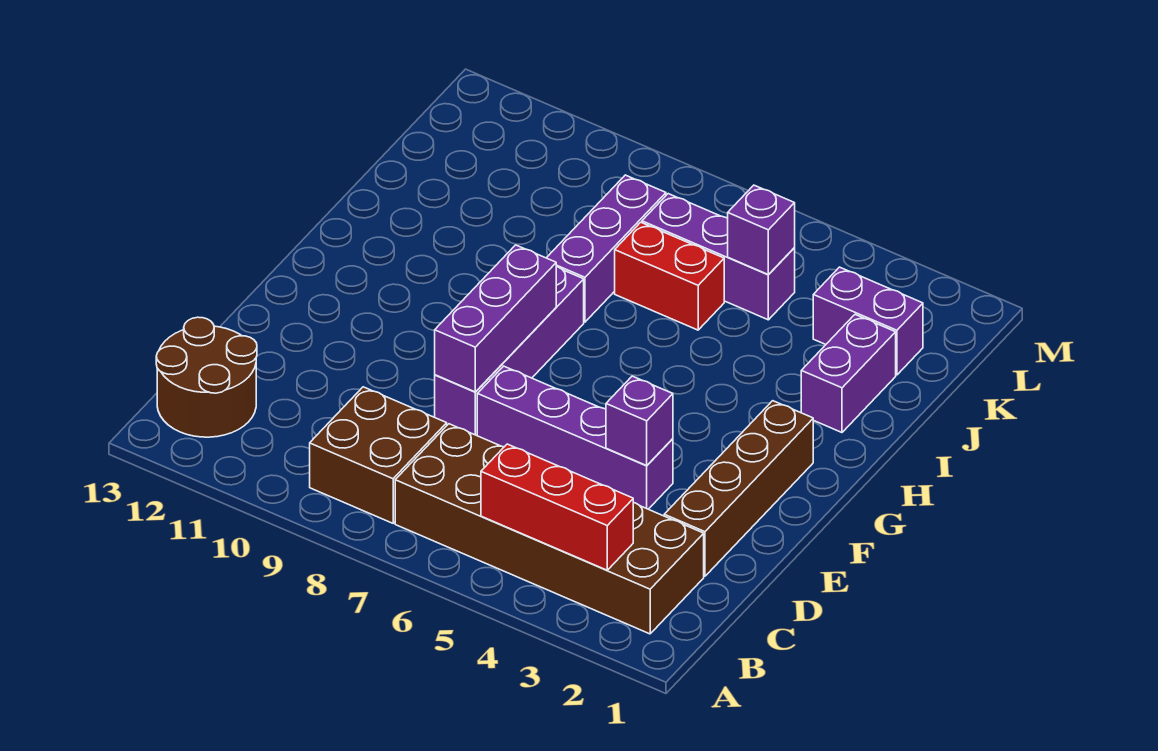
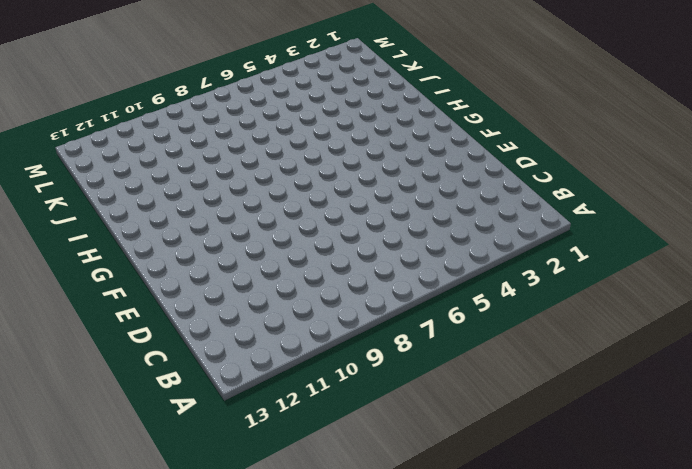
none -> brown 2x6 brick [395,424,704,634]
none -> brown 2x2 brick [310,387,447,523]
none -> brown 2x2 round brick [156,317,257,437]

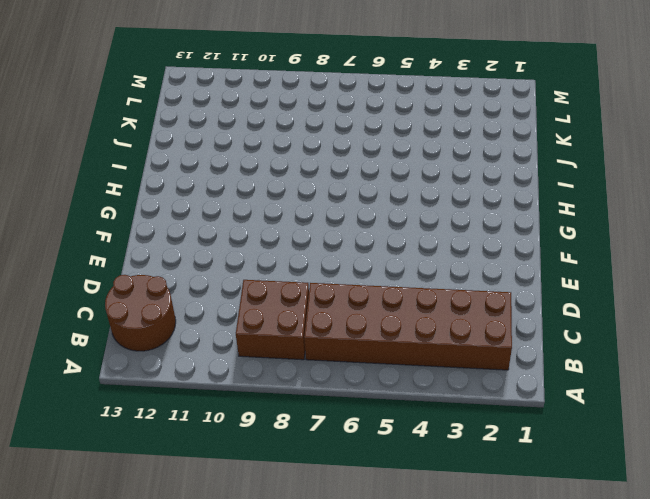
none -> brown 1x4 brick [664,401,813,576]
none -> purple 1x4 brick [477,366,673,509]
none -> purple 1x4 brick [435,267,584,436]

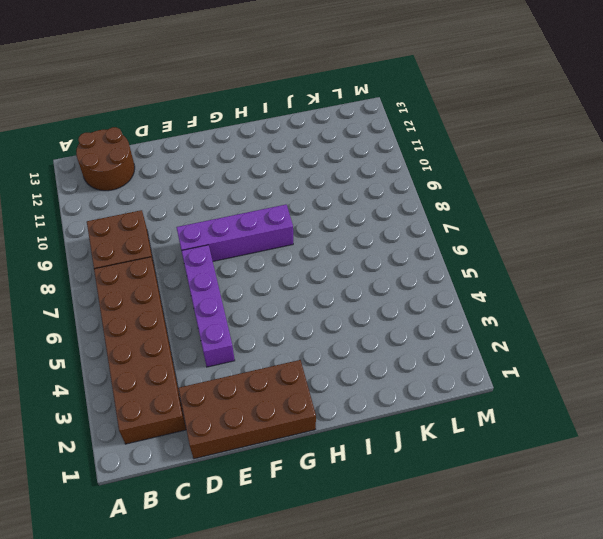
brown 2x4 brick [178,360,316,459] -> brown 1x4 brick [664,401,813,576]
none -> purple 1x2 brick [801,315,896,432]
none -> purple 1x3 brick [547,175,666,322]
none -> red 1x2 brick [615,222,724,330]

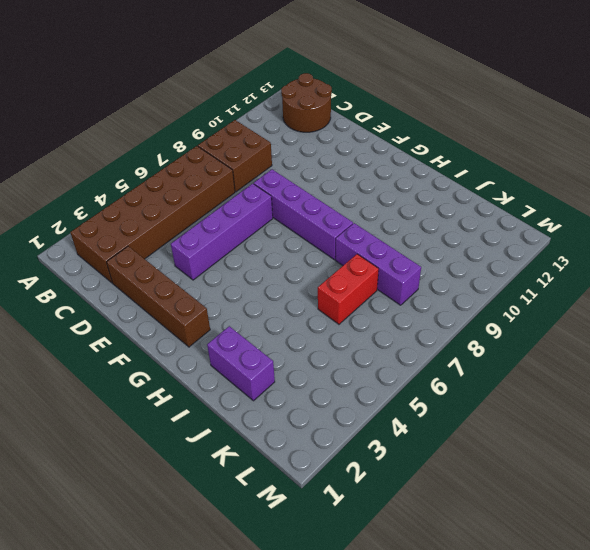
none -> purple 1x2 brick [813,267,923,375]
none -> purple 1x3 brick [642,194,795,320]
none -> red 1x3 brick [481,444,633,570]

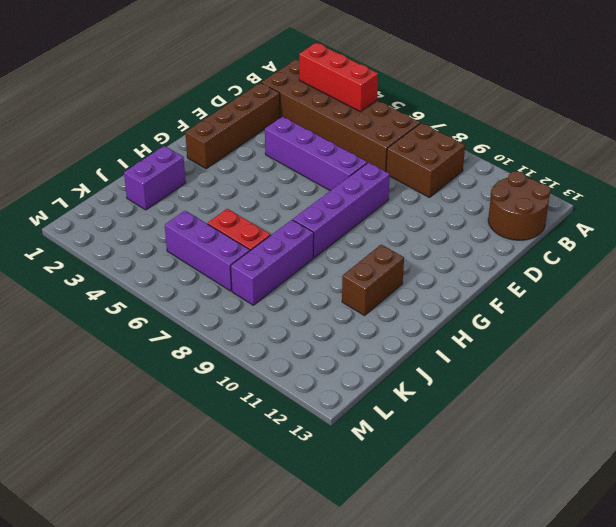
brown 1x2 brick [342,244,404,316] -> none
none -> purple 1x2 brick [813,267,923,375]
none -> purple 1x1 brick [606,376,673,465]
none -> purple 1x3 brick [435,245,556,392]

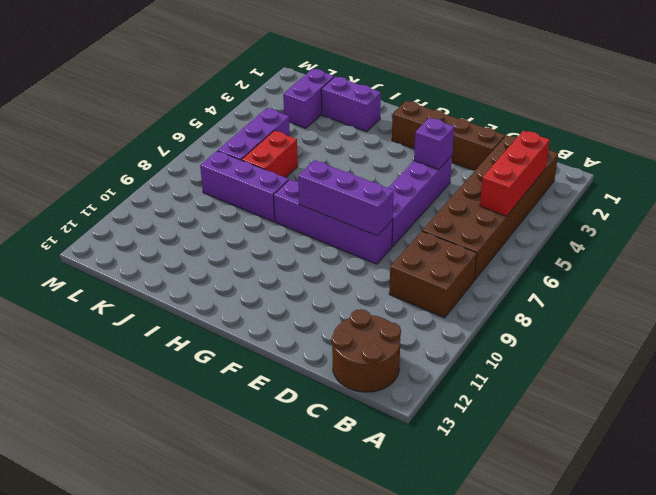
none -> purple 1x1 brick [728,185,795,275]

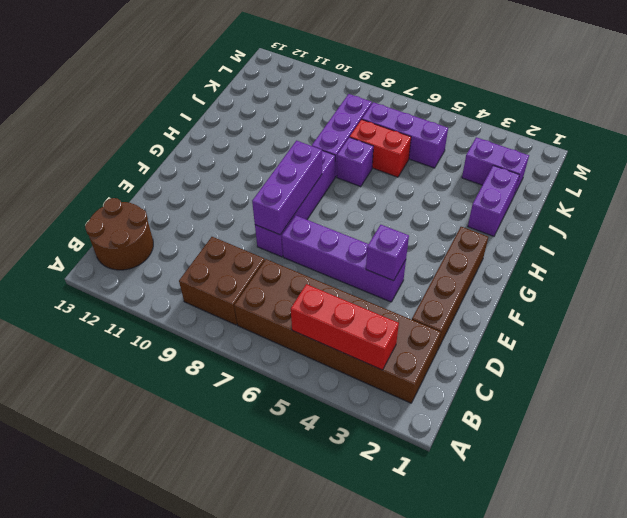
purple 1x1 brick [337,137,373,186] -> purple 1x1 brick moved to [728,185,795,275]

